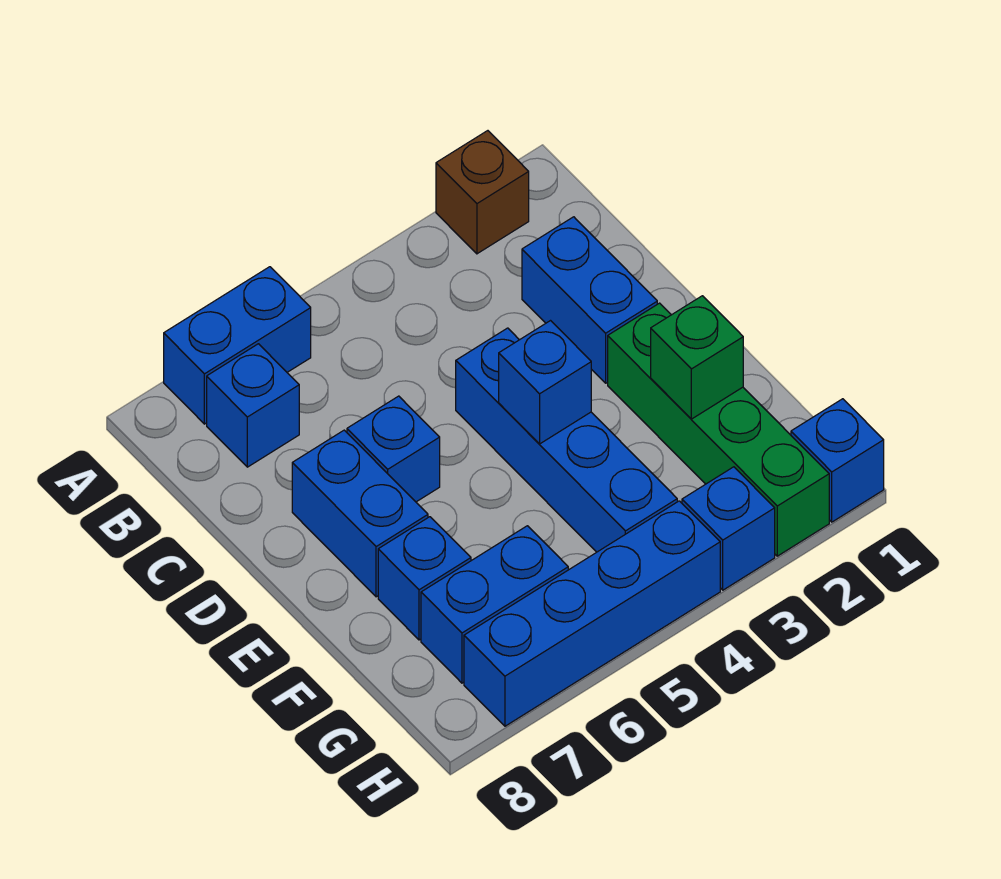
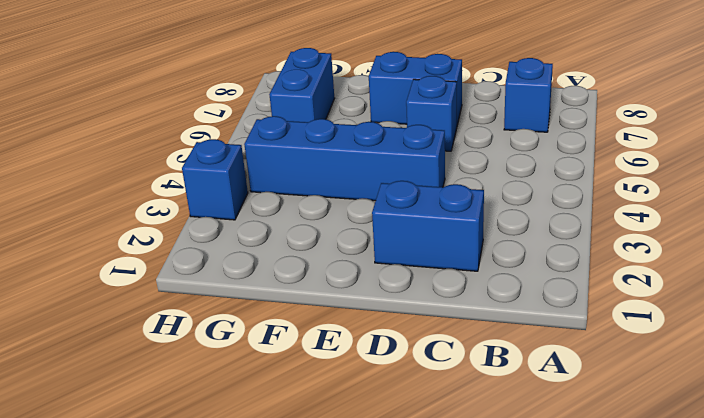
none -> brown 1x1 brick [436,131,529,254]
none -> blue 1x2 brick [164,267,311,424]
none -> green 1x4 brick [608,303,829,556]

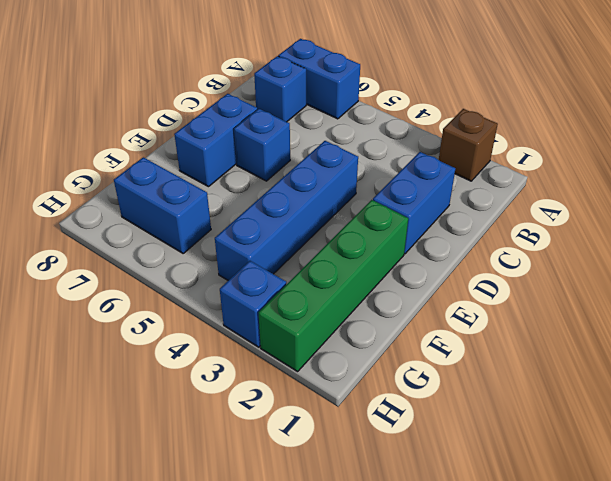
none -> blue 1x1 brick [378,517,471,640]
none -> blue 1x1 brick [791,399,884,522]
none -> blue 1x4 brick [464,501,720,726]

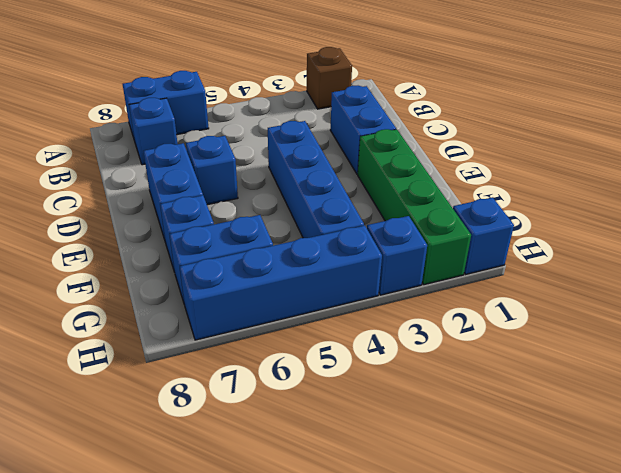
none -> blue 1x1 brick [499,321,591,444]
none -> green 1x1 brick [651,296,743,419]

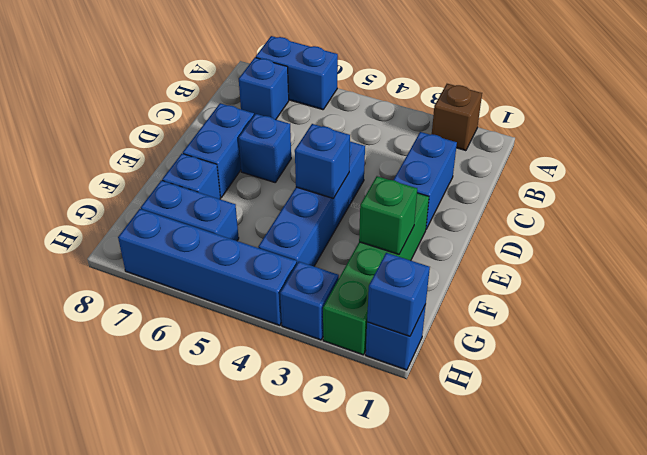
blue 1x1 brick [367,253,430,336] -> none

